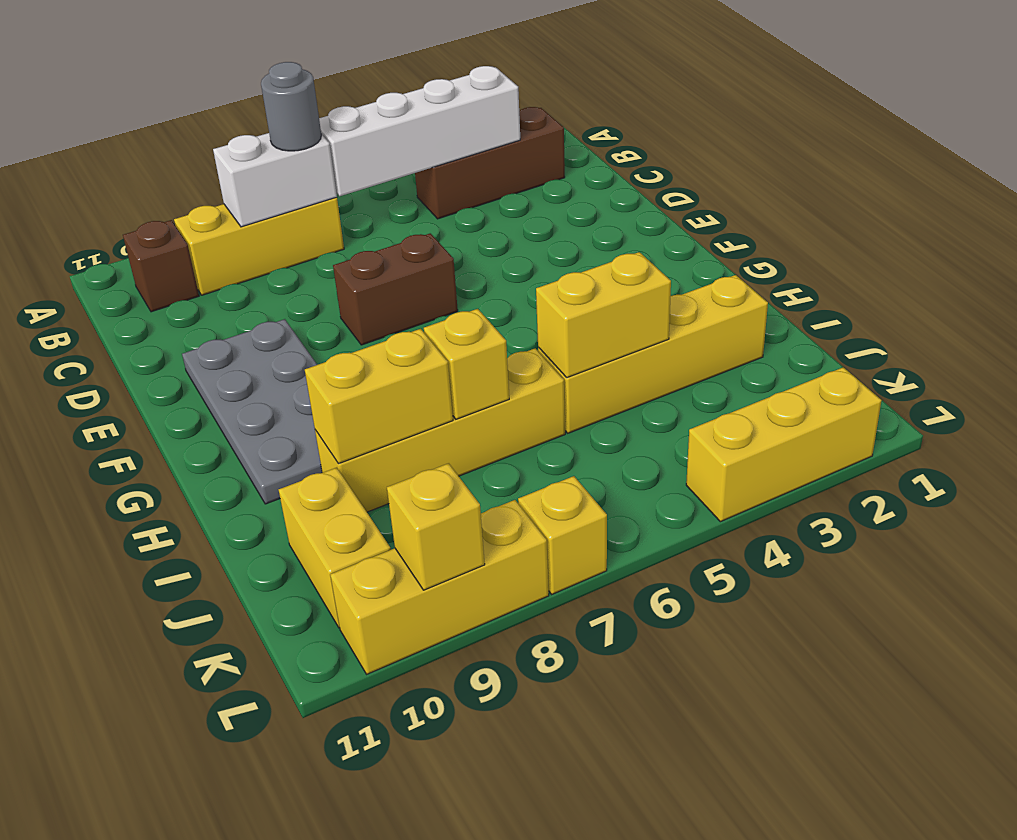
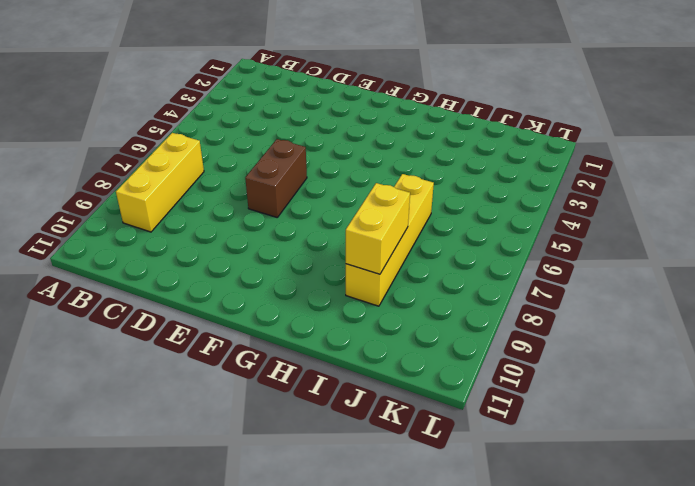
none -> brown 1x3 brick [415,107,565,219]
none -> brown 1x1 brick [123,220,199,312]
none -> grey 2x4 plate [182,319,322,504]

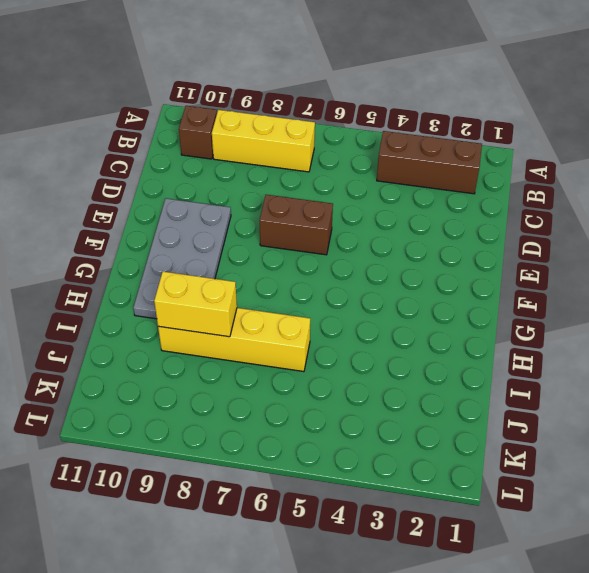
none -> yellow 1x4 brick [538,275,768,433]
none -> yellow 1x2 brick [279,468,391,628]
none -> yellow 1x3 brick [686,367,882,522]

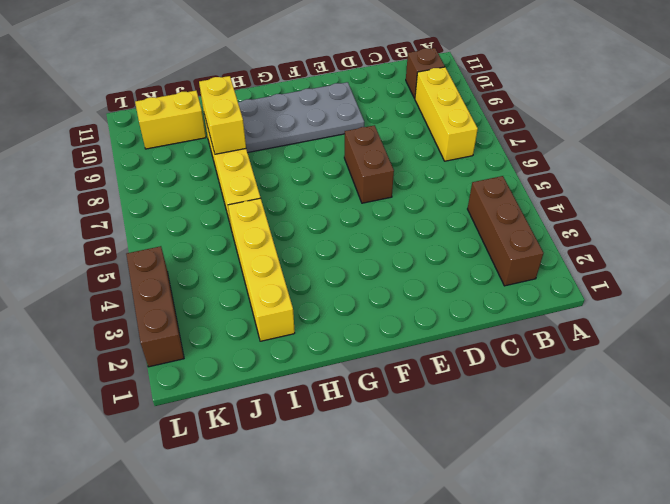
brown 1x3 brick [126,246,184,367] -> yellow 1x3 brick [686,367,882,522]
none -> yellow 1x1 brick [518,476,607,594]
none -> yellow 1x3 brick [330,500,549,674]
none -> white 1x4 brick [319,66,520,196]

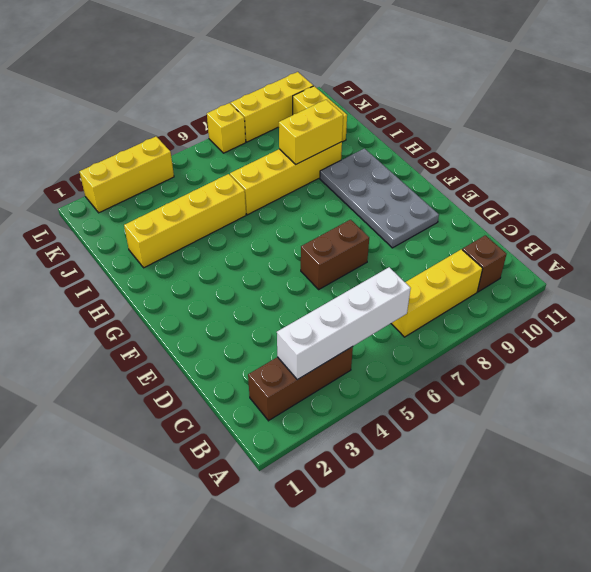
none -> white 1x2 brick [213,133,337,227]
none -> yellow 1x2 brick [536,252,671,378]
none -> yellow 1x1 brick [424,309,509,419]

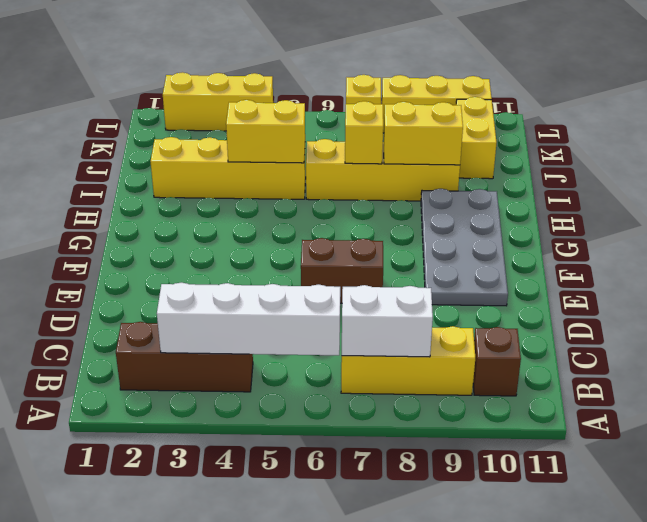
none -> yellow 1x1 brick [387,463,485,590]
none -> grey 1x1 round brick [261,62,321,151]

